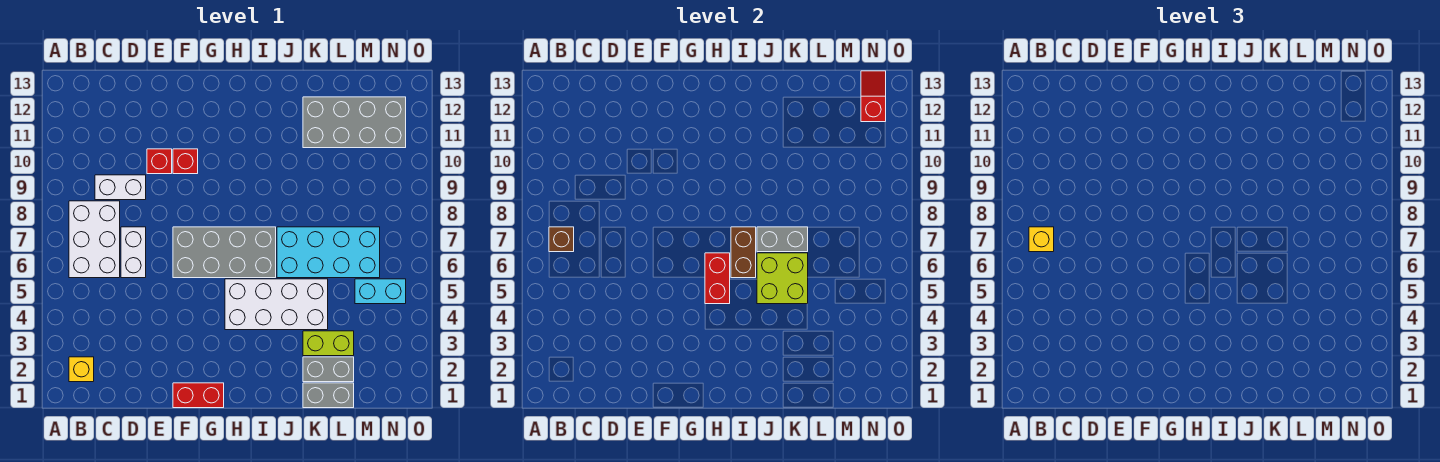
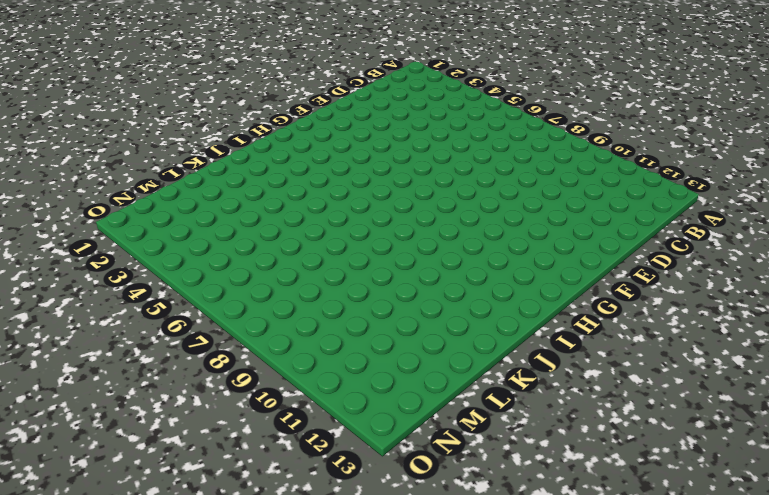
none -> yellow 1x1 brick [69,357,94,382]
none -> white 2x3 brick [69,201,120,278]
none -> white 1x2 brick [95,175,146,200]

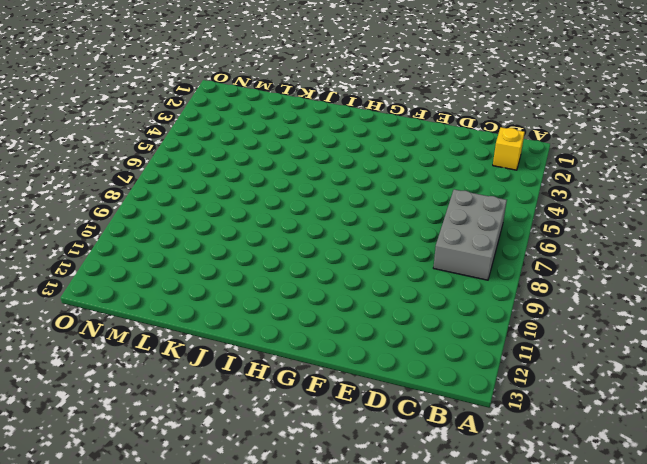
grey 2x3 brick [433,189,507,280] -> white 2x3 brick [69,201,120,278]
none -> white 1x2 brick [95,175,146,200]
none -> white 1x2 brick [121,227,146,278]
none -> red 1x1 brick [147,149,172,174]

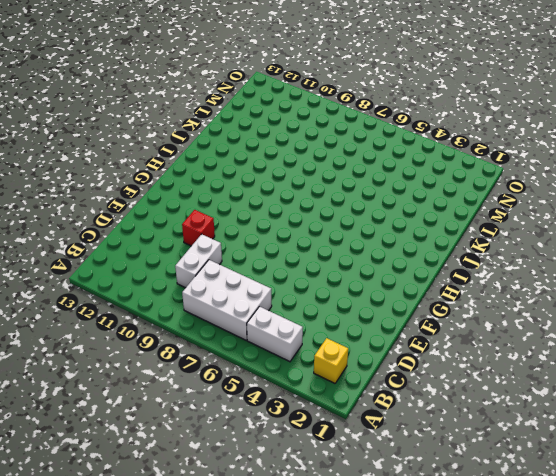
white 1x2 brick [247,307,303,362] -> white 1x2 brick moved to [121,227,146,278]
none -> red 1x2 brick [173,383,224,408]
none -> grey 2x4 brick [173,227,276,278]
none -> red 1x1 brick [173,149,198,174]

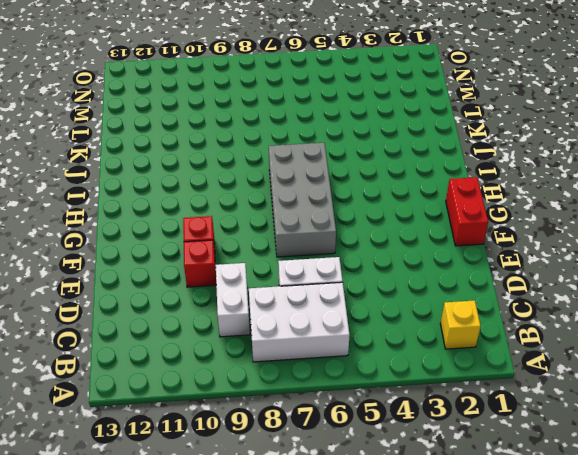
none -> white 2x4 brick [225,279,328,330]
none -> cyan 2x4 brick [277,227,380,278]
none -> grey 1x2 brick [303,383,354,408]

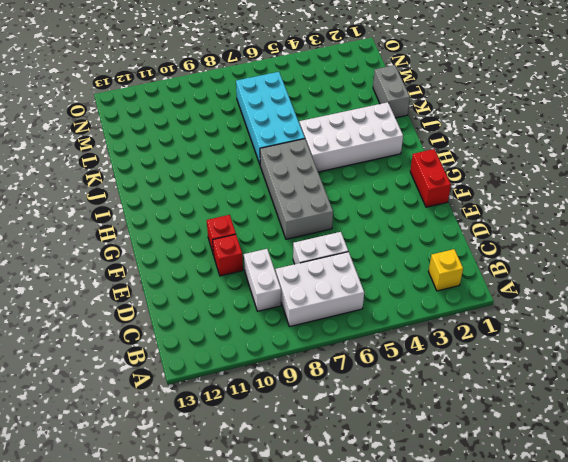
white 2x4 brick [299,102,403,172] -> white 2x4 brick turned to [225,279,328,330]
none -> grey 1x2 brick [303,357,354,382]
none -> lime 1x2 brick [303,331,354,356]
none -> grey 2x4 brick [303,97,406,148]

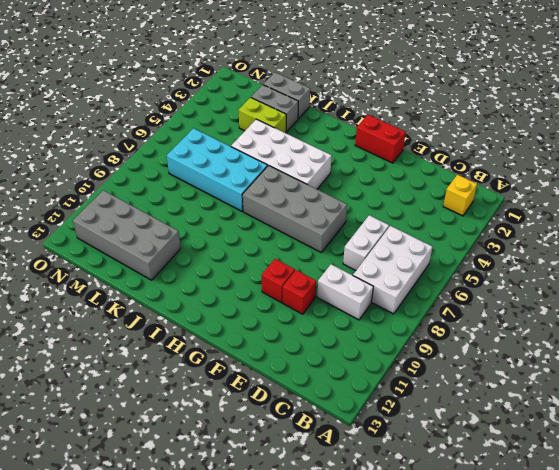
none -> cyan 1x2 brick [355,279,406,304]
none -> brown 1x1 brick [549,227,574,252]
none -> red 1x2 brick [705,253,730,304]

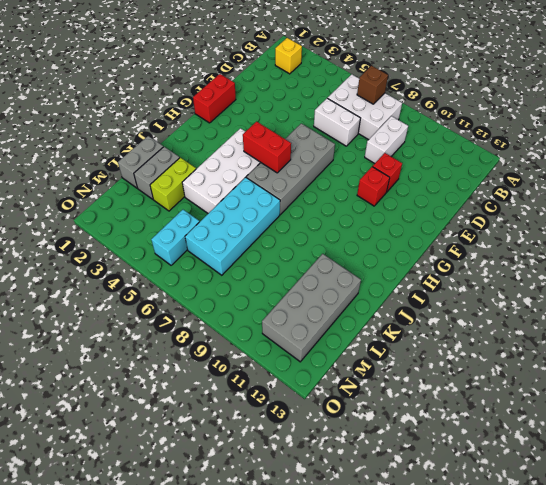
none -> brown 1x2 brick [731,227,756,278]
none -> lime 2x2 brick [757,253,808,304]
none -> grey 1x2 brick [757,227,808,252]

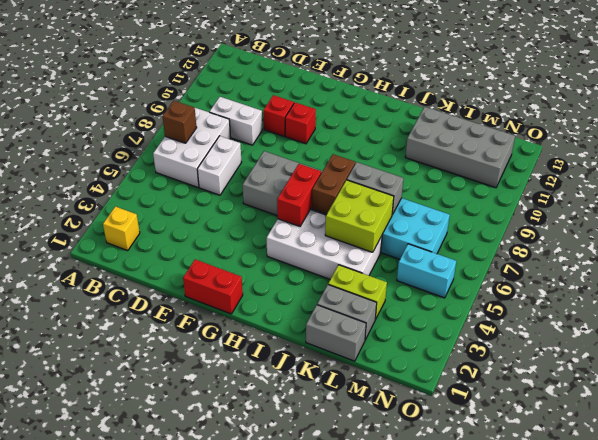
none -> red 1x2 slope [861,71,886,122]
none -> yellow 1x1 brick [1029,227,1054,252]

